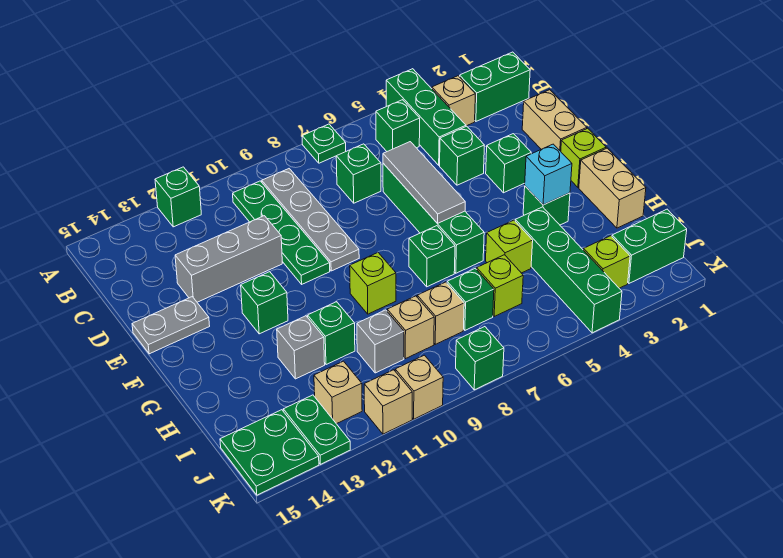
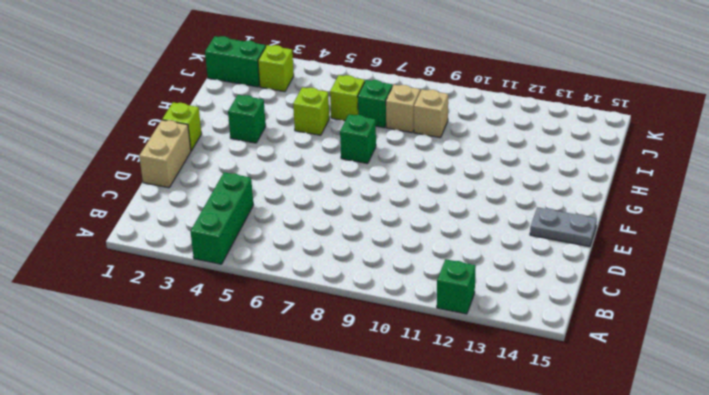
none -> green 1x1 plate [302,124,346,163]
none -> green 1x2 brick [459,52,530,121]
none -> tan 1x1 brick [432,76,475,126]
none -> green 1x1 brick [376,100,420,151]

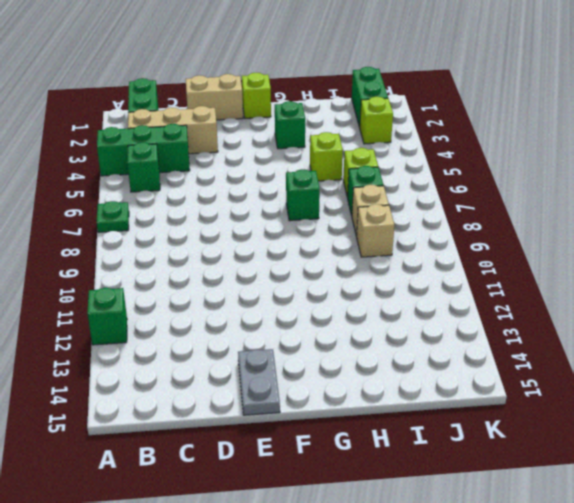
tan 1x3 brick [128,106,218,154] -> tan 1x1 brick [432,76,475,126]
none -> grey 1x4 plate [262,169,359,271]
none -> green 1x4 plate [233,181,330,284]
none -> green 1x1 brick [336,144,381,203]
none -> green 1x1 brick [440,126,484,185]

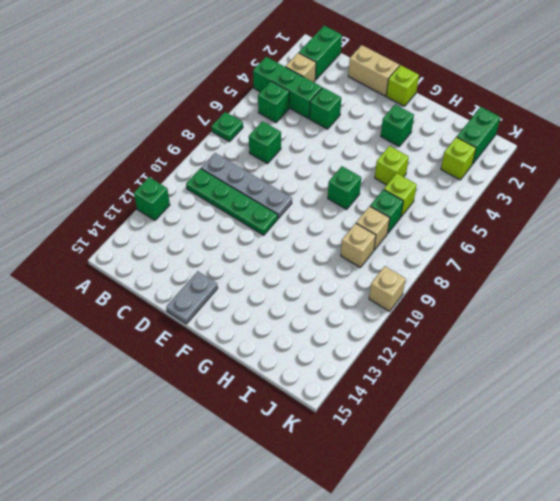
none -> green 1x4 brick [383,163,484,273]
none -> grey 1x3 brick [175,216,282,302]
none -> green 1x1 brick [486,134,531,193]
none -> green 1x1 brick [241,272,288,334]

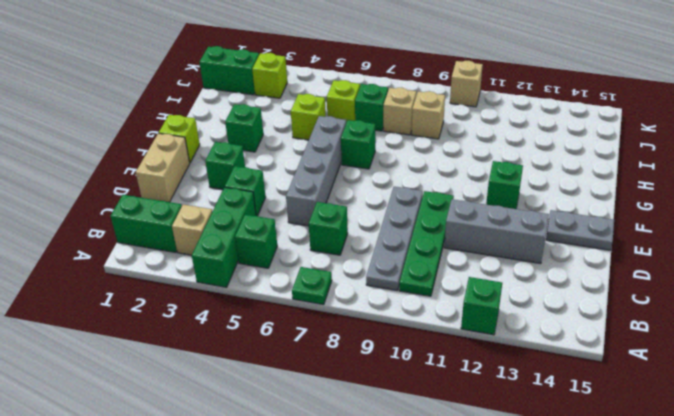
grey 1x4 brick [286,116,346,226] -> green 1x4 brick [383,163,484,273]
none -> tan 1x2 brick [579,148,646,228]
none -> lime 1x1 brick [350,252,396,314]
none -> green 1x4 brick [515,207,622,333]
none -> green 1x1 brick [308,302,355,365]

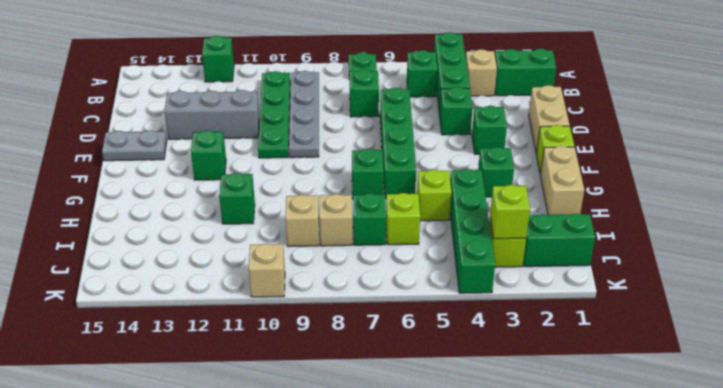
lime 1x1 brick [490,185,530,239] -> lime 1x1 brick moved to [350,252,396,314]
none -> grey 1x1 brick [277,316,325,379]
none -> grey 1x1 brick [357,310,404,373]
none -> tan 1x1 brick [314,361,362,424]
none -> green 1x2 plate [283,395,350,464]

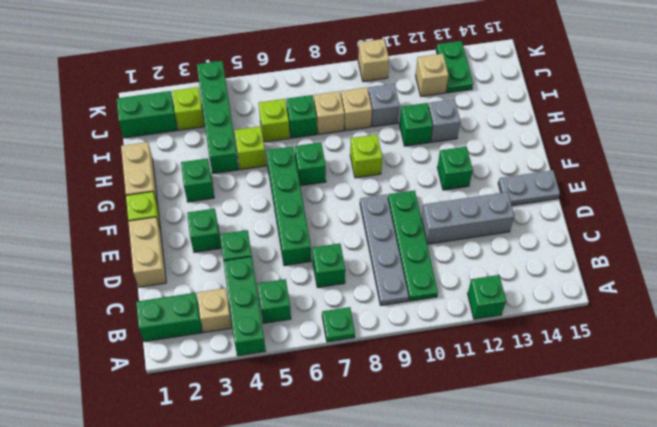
none -> green 2x2 plate [220,410,319,495]
none -> green 1x1 brick [456,327,504,390]
none -> tan 1x1 brick [364,370,412,434]
none -> grey 1x3 tile [383,142,465,224]

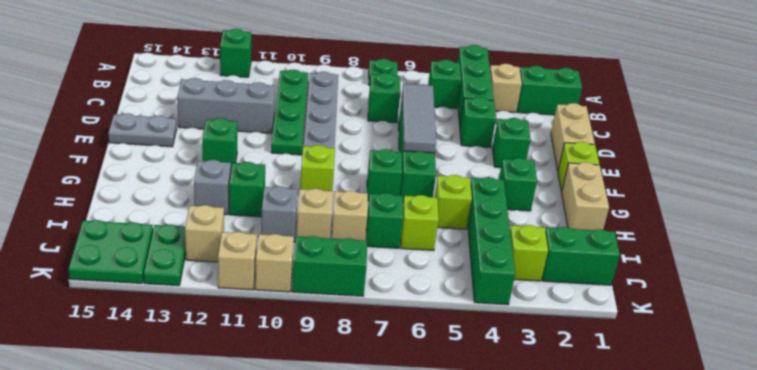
green 1x2 brick [292,236,367,296] -> green 1x1 brick [456,327,504,390]
none -> cyan 1x1 brick [525,144,572,205]

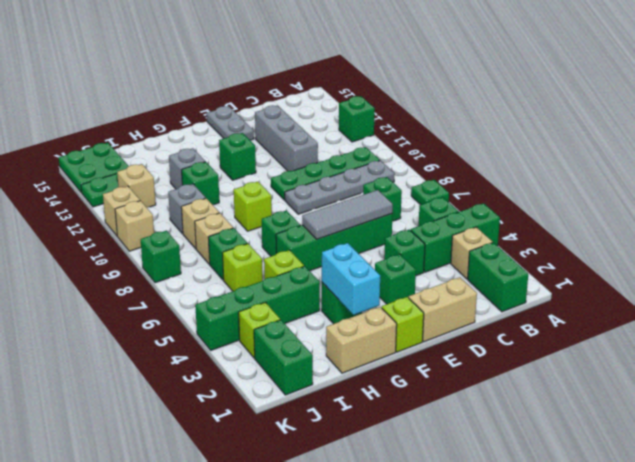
cyan 1x2 brick [322,243,380,315] -> cyan 1x1 brick [525,144,572,205]

